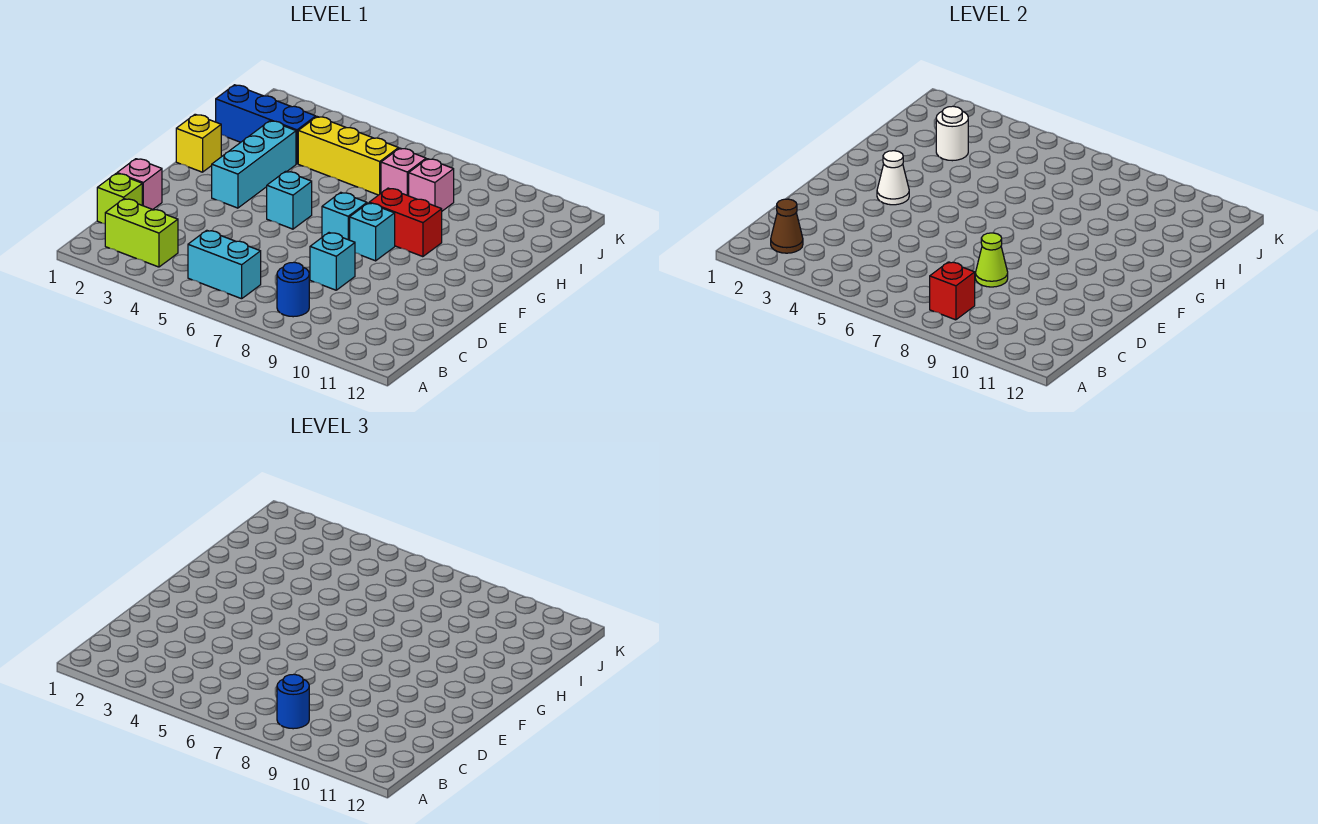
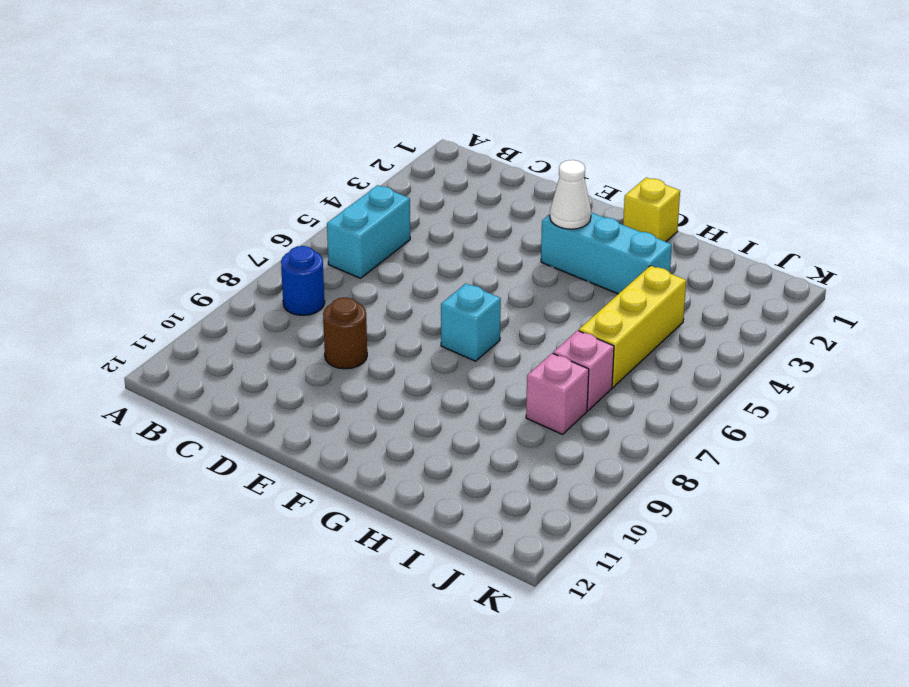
brown 1x1 round brick [323,298,367,369] -> none
none -> lime 1x2 brick [105,199,178,267]
none -> lime 1x1 brick [97,173,142,224]
none -> pink 1x1 brick [117,159,162,209]

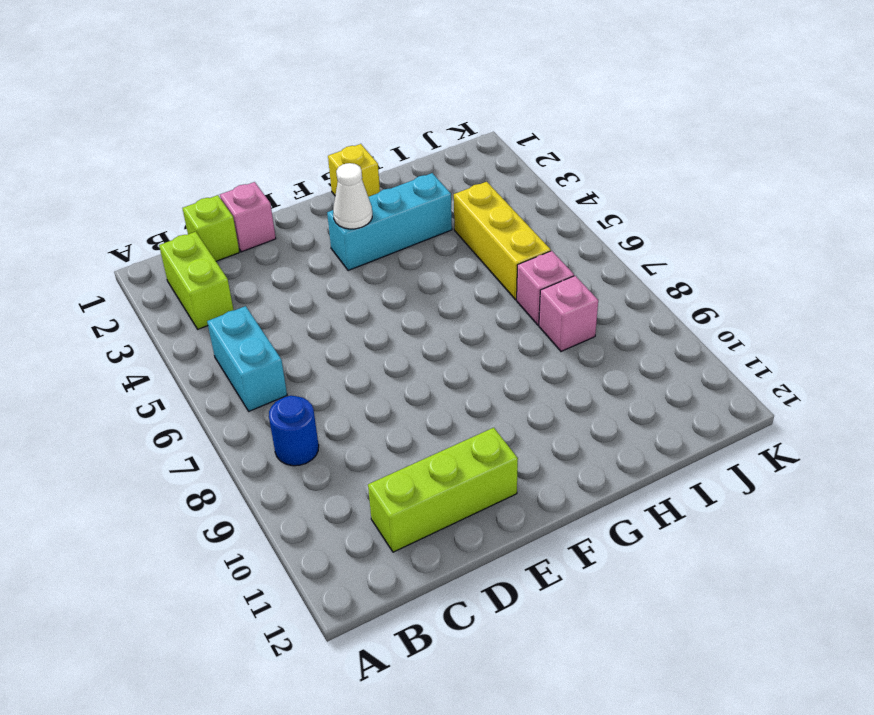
lime 1x3 brick [368,428,518,552] -> none
none -> cyan 1x1 brick [310,233,355,290]
none -> cyan 1x1 brick [267,171,312,229]
none -> cyan 1x1 brick [322,192,367,240]

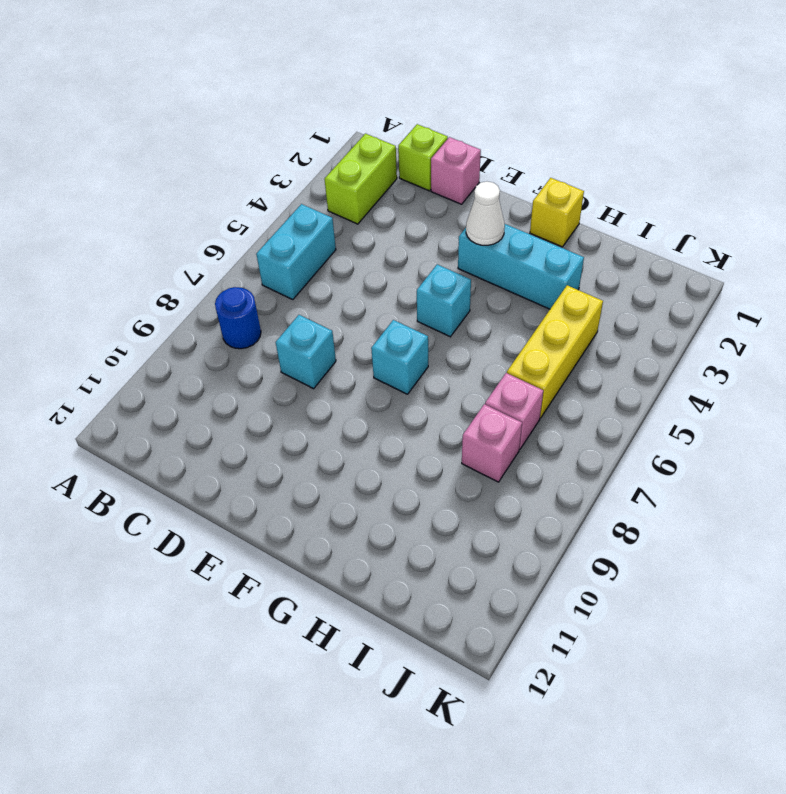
none -> cyan 1x1 brick [350,203,395,261]
none -> red 1x2 brick [369,188,442,257]
none -> blue 1x3 brick [216,85,316,164]

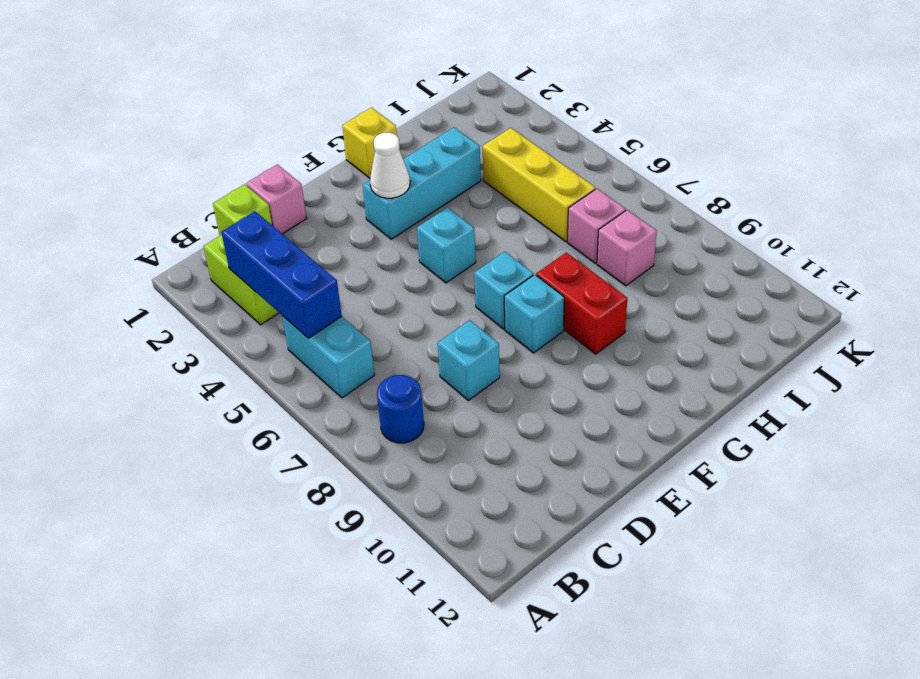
blue 1x3 brick [221,211,342,338] -> blue 1x3 brick moved to [216,85,316,164]
none -> brown 1x1 cone [771,199,803,253]
none -> red 1x1 brick [930,262,975,320]
none -> lime 1x1 cone [975,233,1008,287]

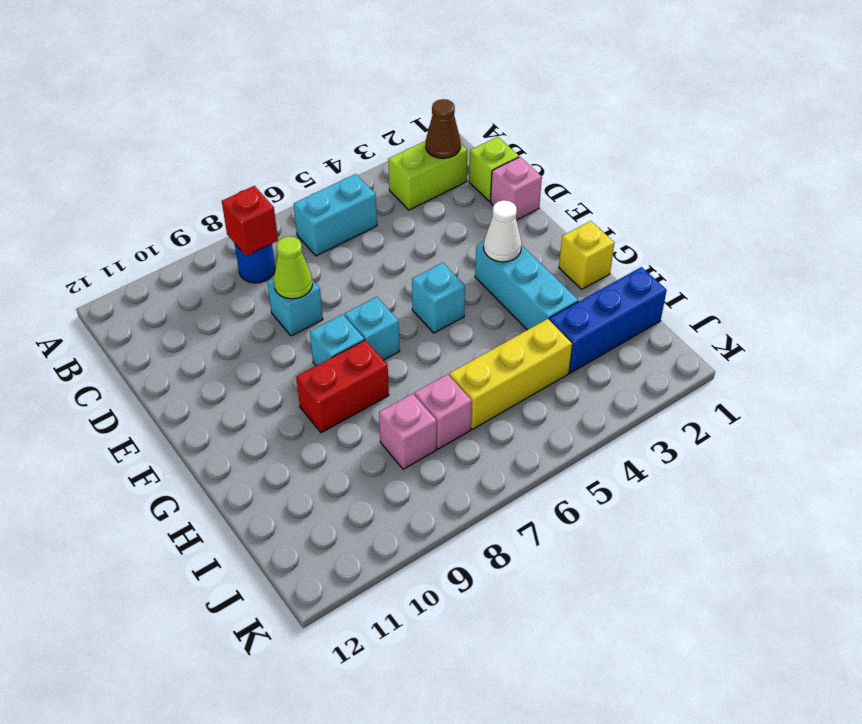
none -> white 1x1 round brick [936,106,968,161]
none -> blue 1x1 round brick [277,674,309,729]

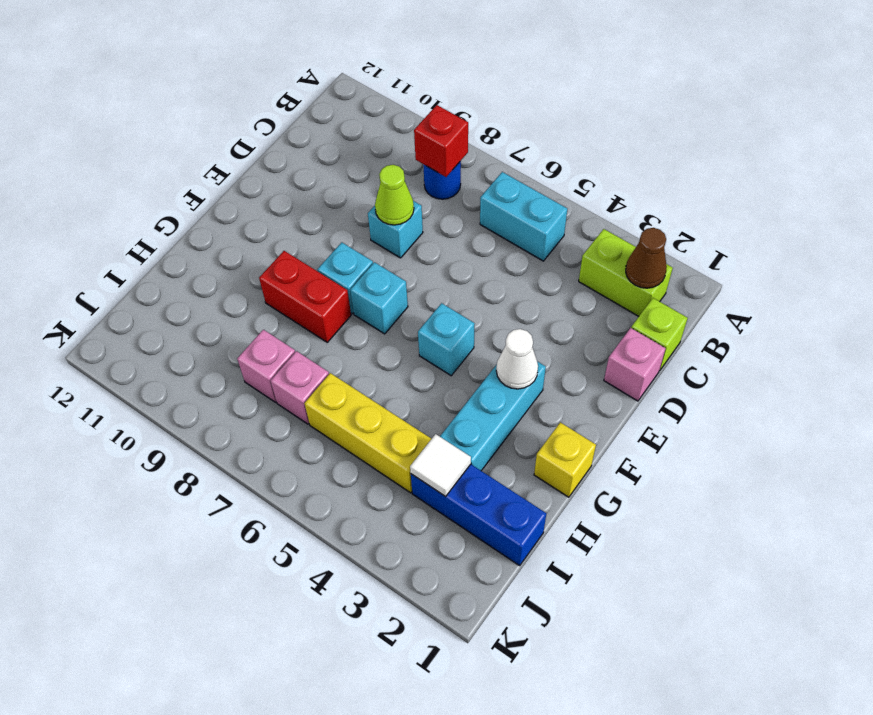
white 1x1 tile [410,434,471,497] -> white 1x1 round brick [936,106,968,161]
none -> blue 1x1 round brick [277,674,309,729]

